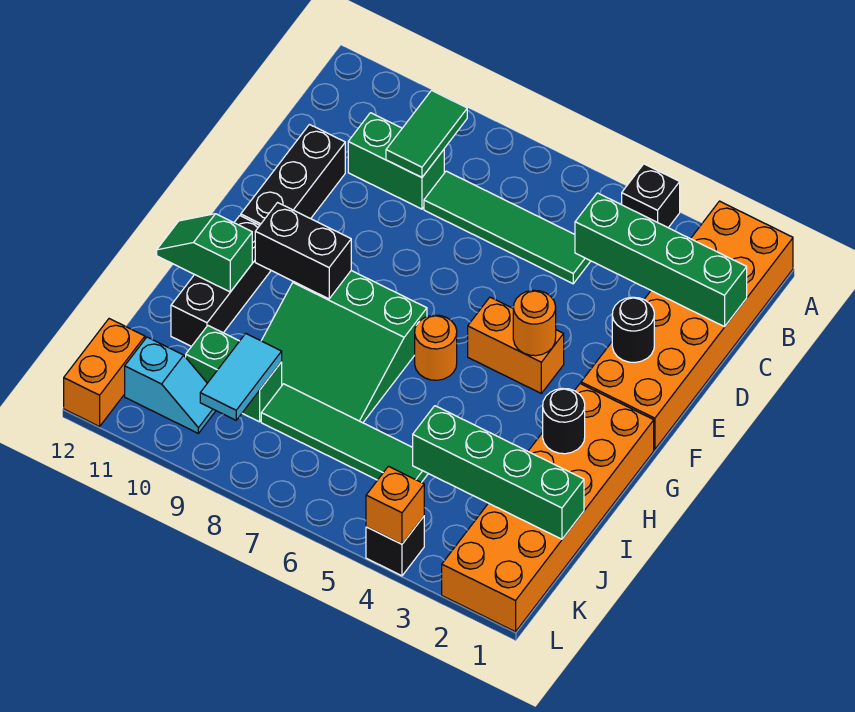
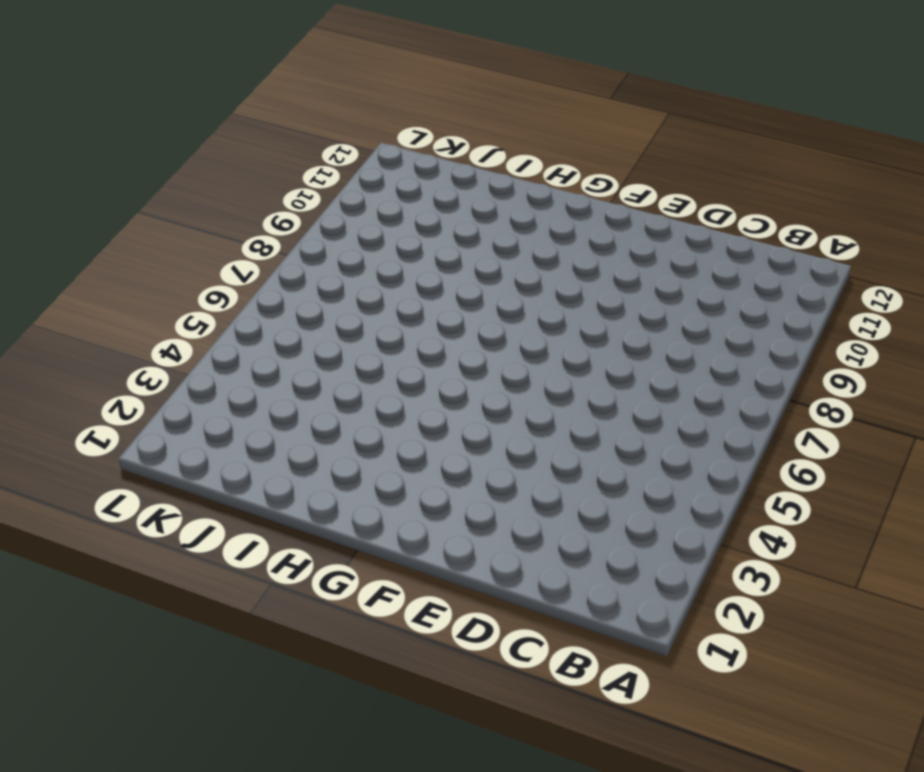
none -> orange 2x6 brick [581,201,793,449]
none -> black 1x1 brick [622,164,680,228]
none -> green 1x4 tile [424,171,590,284]

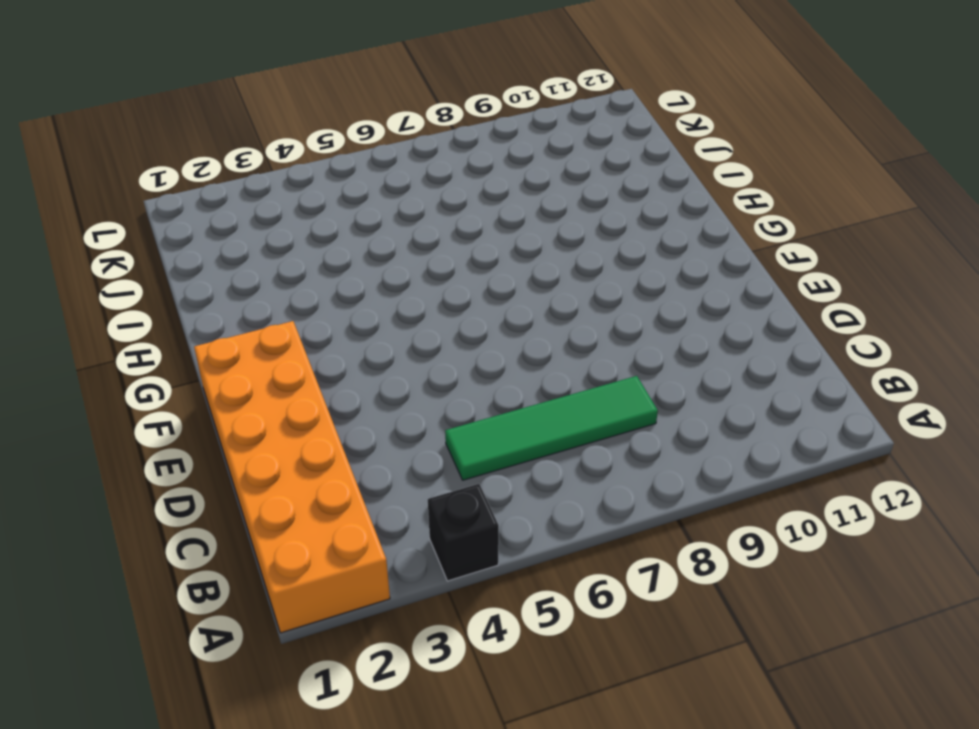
none -> green 1x2 brick [348,113,444,209]
none -> black 1x3 brick [241,125,345,225]
none -> orange 1x2 brick [468,297,564,393]

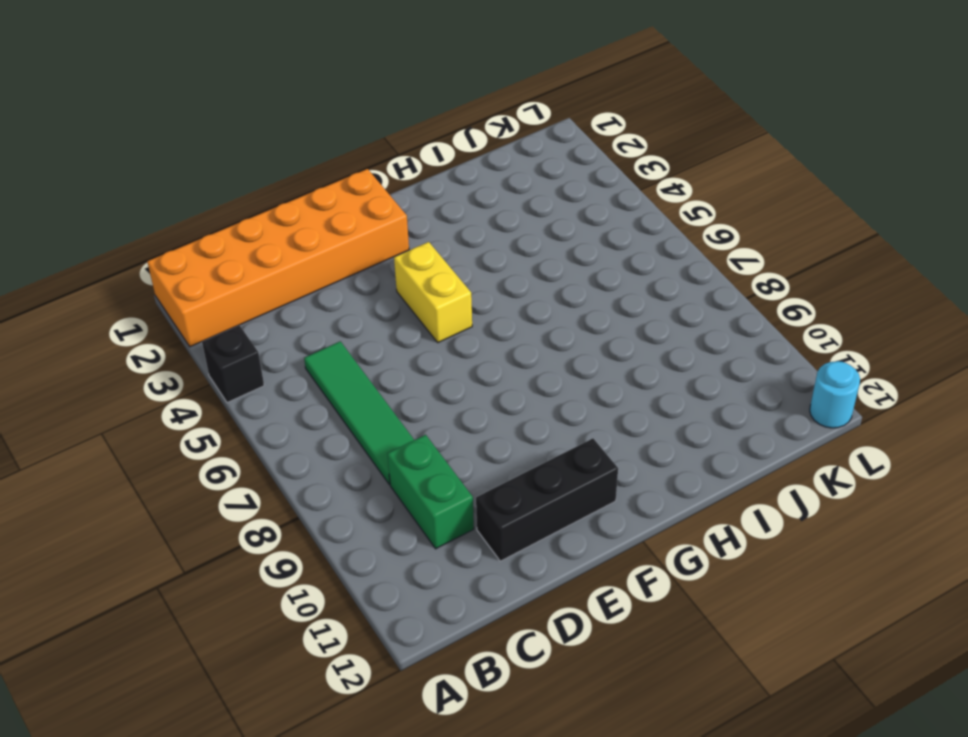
yellow 1x2 brick [394,242,472,343] -> orange 1x2 brick [468,297,564,393]
cyan 1x1 round brick [810,361,860,428] -> orange 1x2 brick [64,319,145,427]
none -> orange 2x6 brick [442,384,654,632]
none -> orange 1x1 round brick [415,315,457,380]
none -> green 3x3 slope [261,271,427,423]

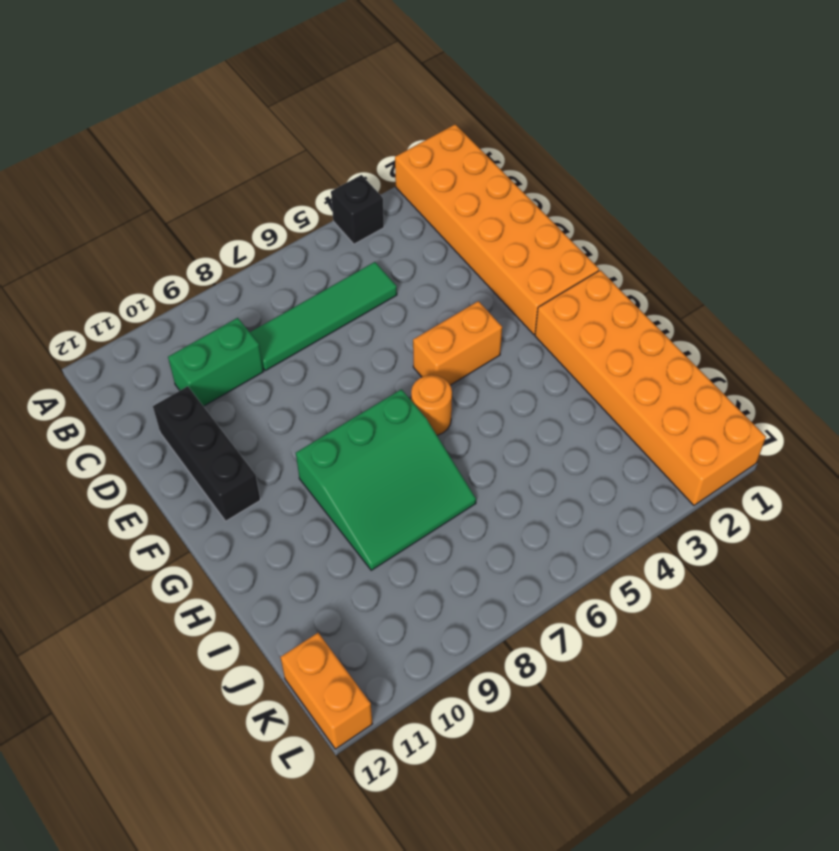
none -> black 1x3 brick [171,216,271,346]
none -> green 1x4 tile [261,384,428,482]
none -> green 1x2 brick [186,326,282,422]

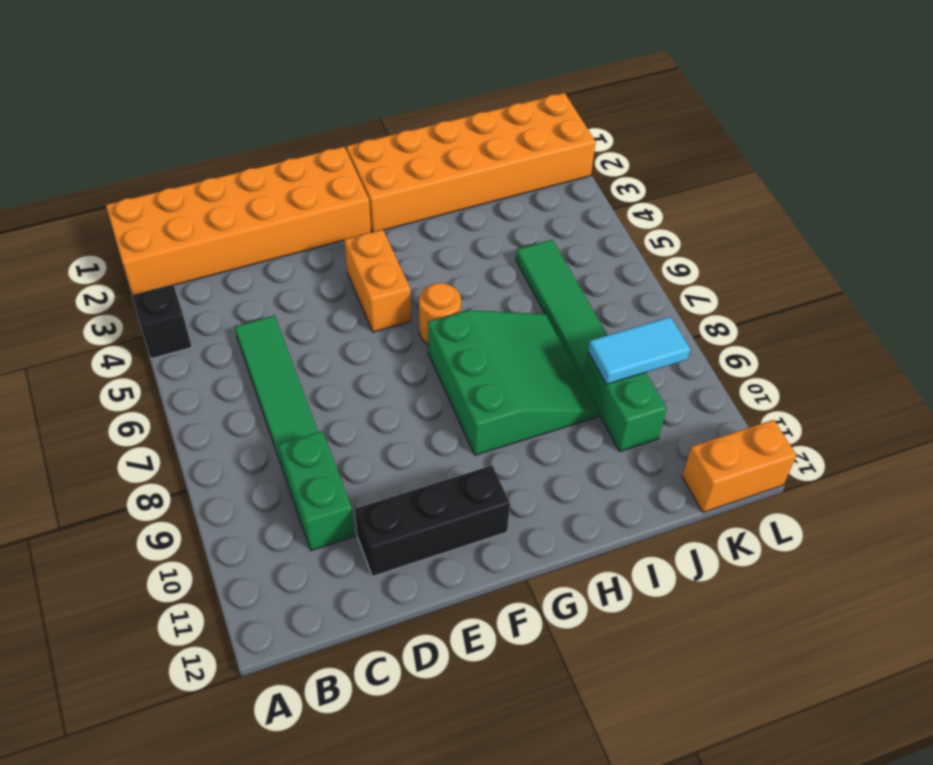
none -> black 1x3 brick [171,216,271,346]
none -> cyan 1x2 slope [125,337,216,433]
none -> black 1x1 brick [366,516,424,576]

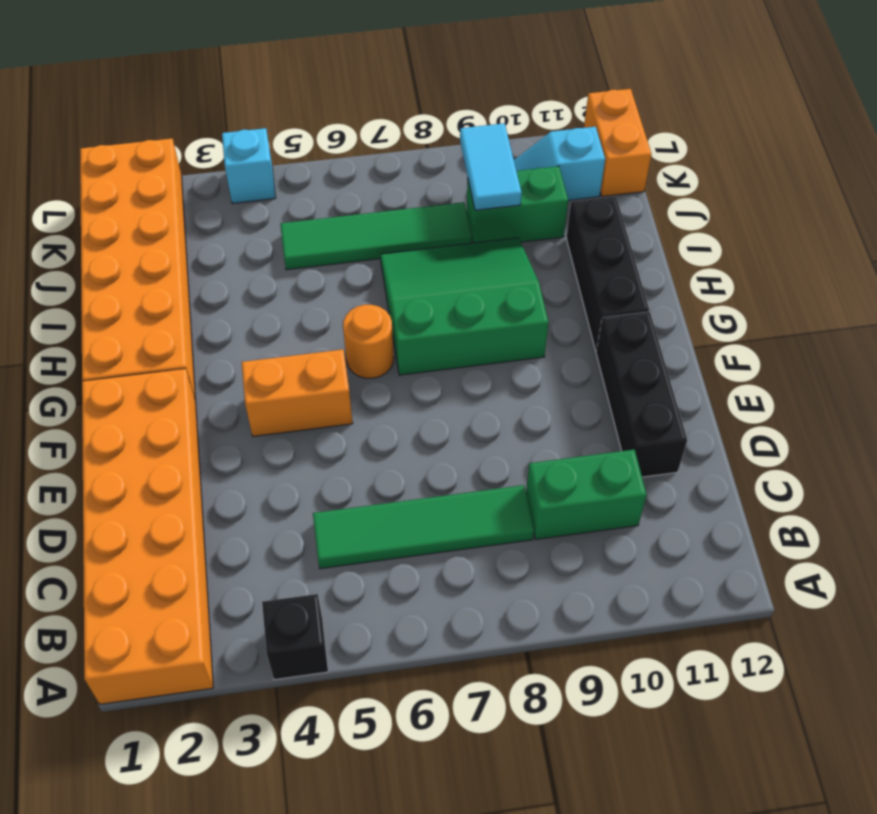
cyan 1x1 brick [222,128,276,203] -> black 1x1 brick [366,516,424,576]
none -> green 1x2 tile [386,90,467,177]
none -> green 1x4 brick [575,193,747,327]
none -> black 1x1 round brick [612,297,654,362]

